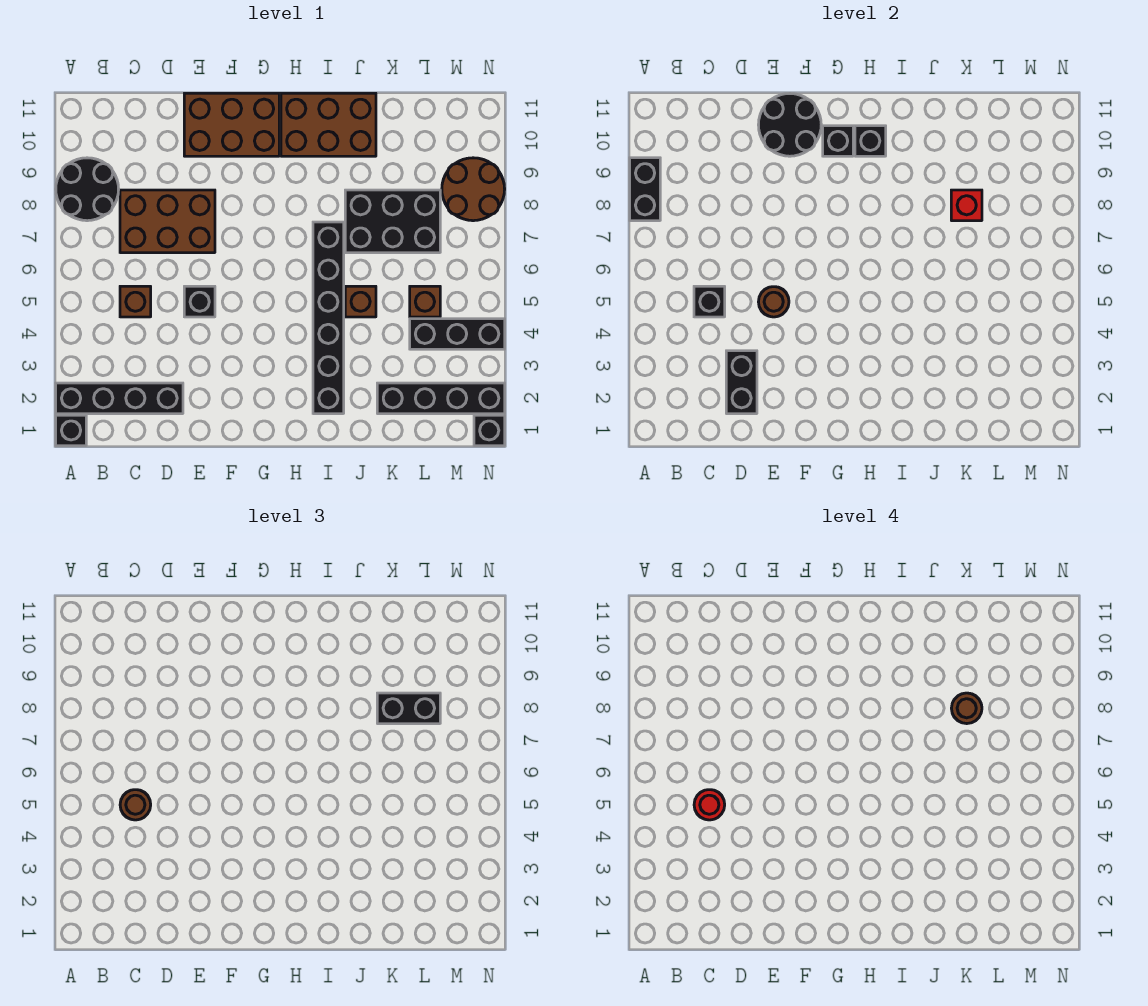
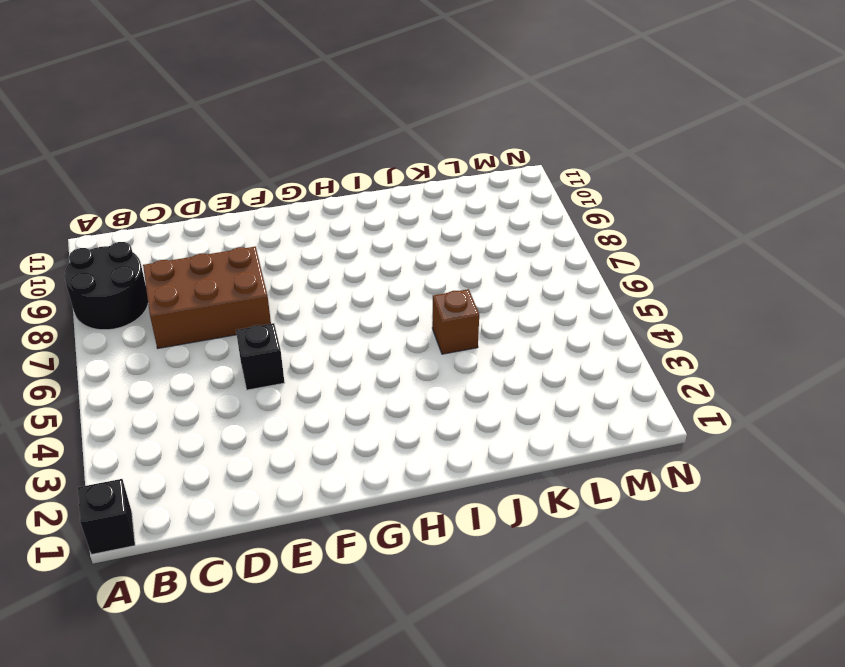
none -> black 1x4 brick [56,383,183,414]
none -> brown 1x1 brick [120,286,151,317]
none -> brown 2x3 brick [184,93,279,156]

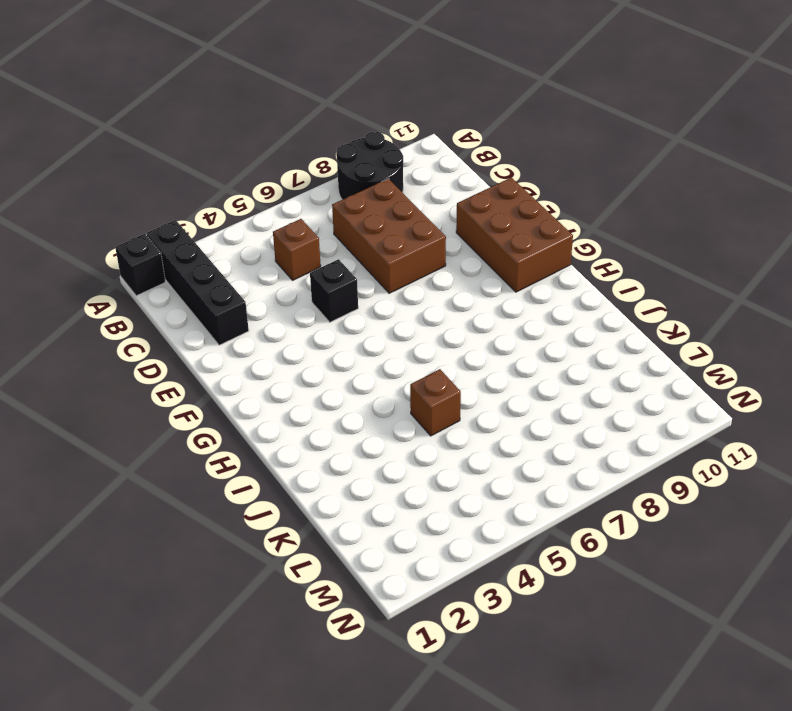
none -> brown 2x3 brick [281,93,376,156]
none -> black 1x6 brick [313,222,344,414]
none -> black 2x3 brick [345,190,440,253]

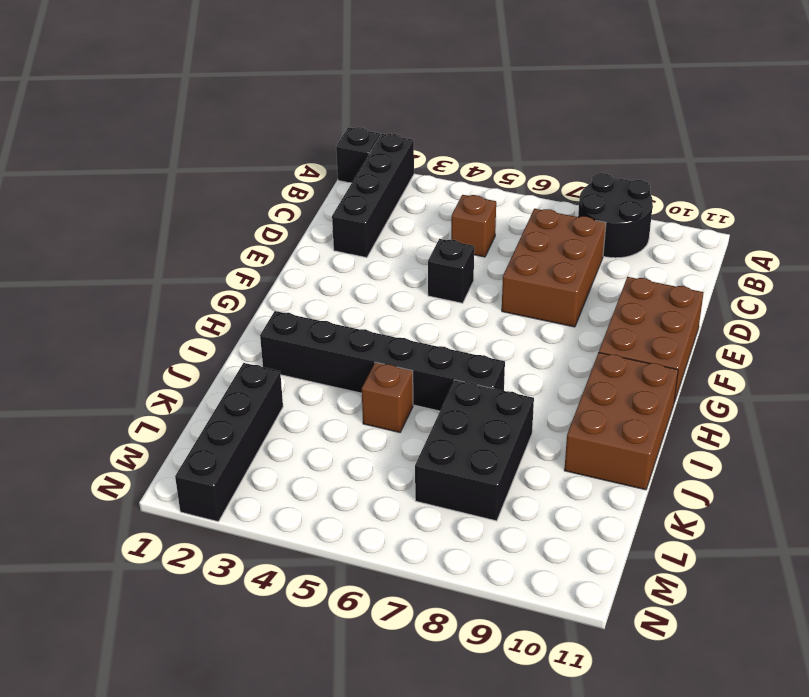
none -> black 1x3 brick [410,319,505,349]
none -> brown 1x1 brick [410,286,440,317]
none -> brown 2x2 round brick [442,158,505,221]

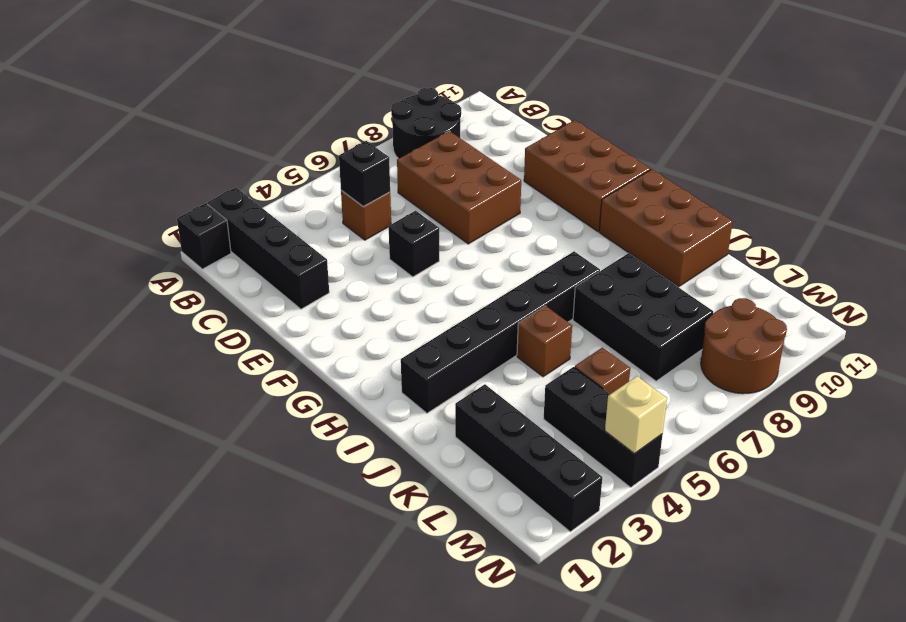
tan 1x1 brick [605,376,667,453] -> none
none -> black 1x1 brick [474,415,505,446]
none -> black 1x2 brick [630,158,660,221]
none -> black 1x2 brick [726,351,757,414]

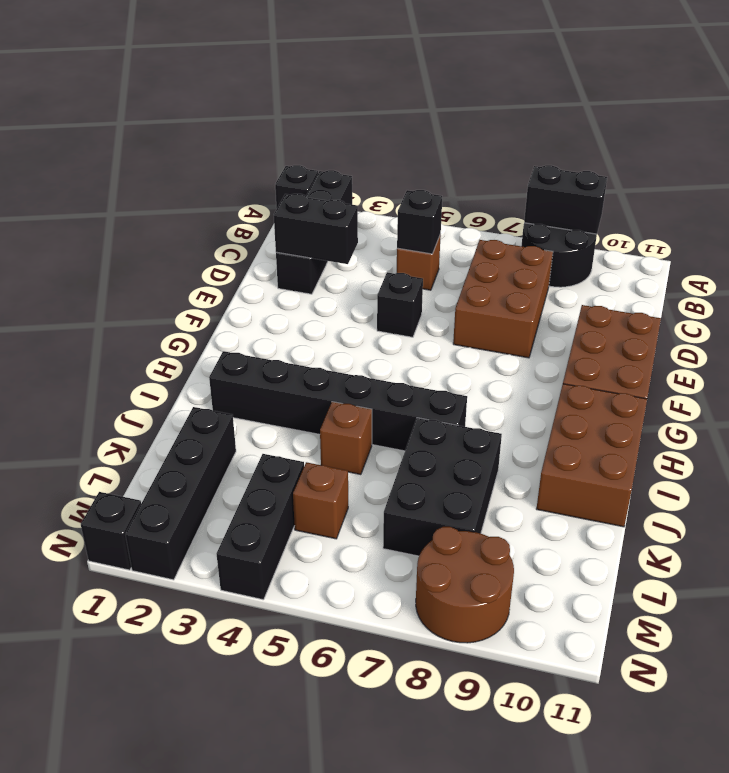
none -> brown 1x1 round brick [759,287,789,317]
none -> black 2x2 round brick [758,94,821,156]
none -> black 1x1 brick [823,126,853,156]

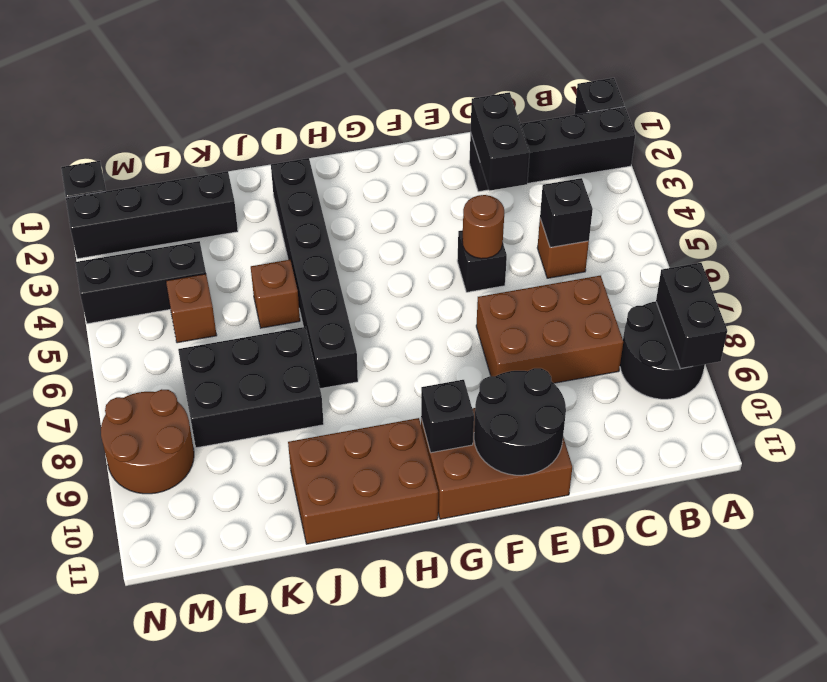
none -> black 1x1 brick [855,126,886,156]
none -> red 1x1 brick [951,190,982,221]
none -> brown 1x1 round brick [120,790,151,820]

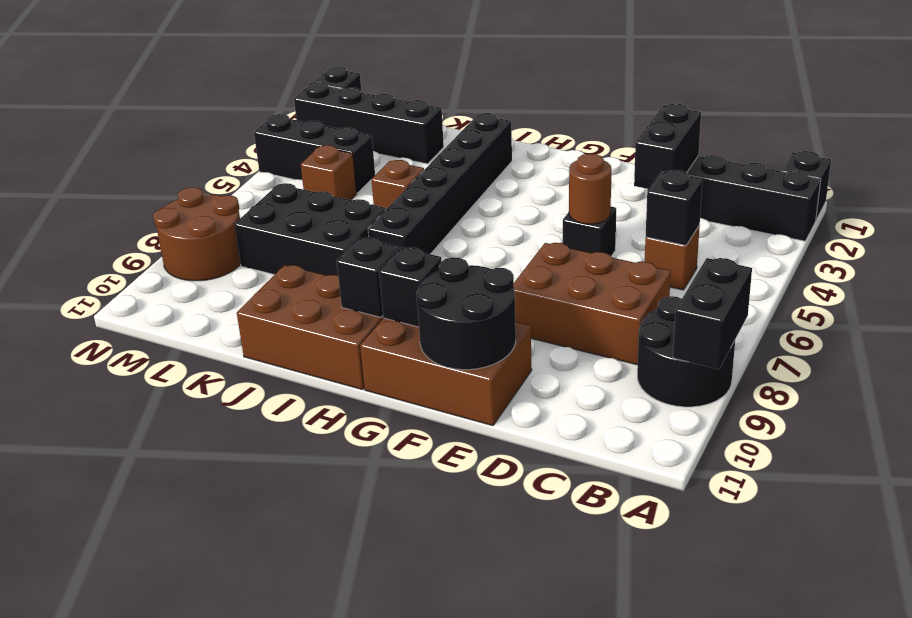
none -> red 1x1 brick [951,190,982,221]
none -> brown 1x1 round brick [120,790,151,820]
none -> black 1x2 brick [377,693,440,724]

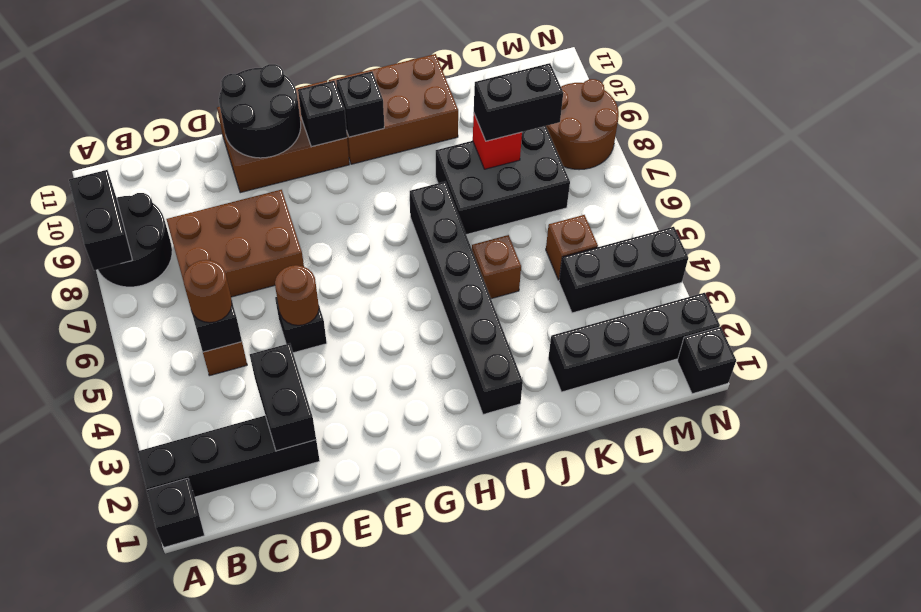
none -> red 1x1 round brick [694,790,725,820]
none -> brown 1x1 round brick [951,693,982,724]

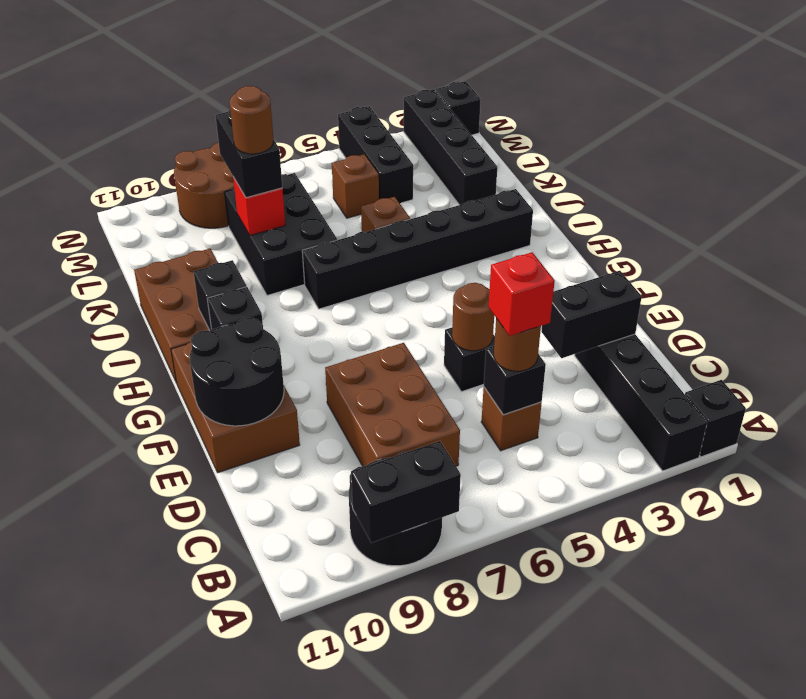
red 1x1 brick [489,252,555,336] -> red 1x1 round brick [694,790,725,820]

